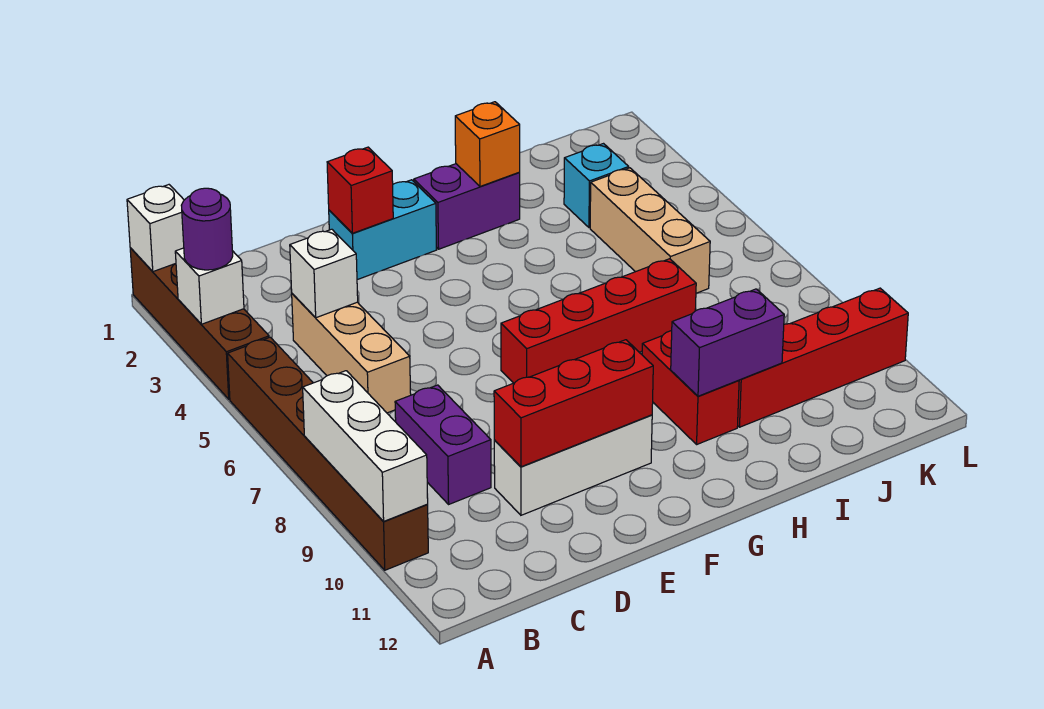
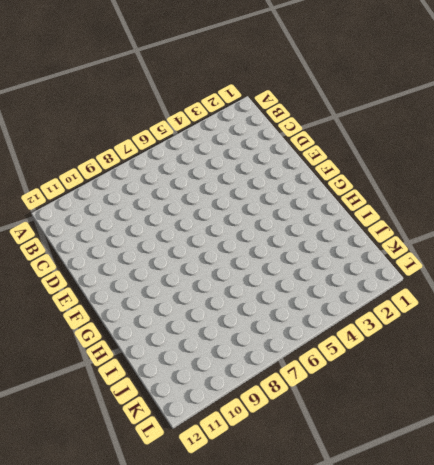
none -> brown 1x4 brick [130,248,269,399]
none -> brown 1x6 brick [228,337,428,570]
none -> tan 1x3 brick [292,294,411,413]

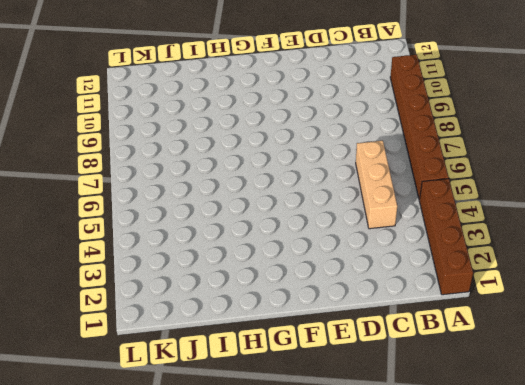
none -> purple 1x2 brick [395,385,491,504]
none -> white 1x3 brick [494,415,652,515]
none -> cyan 1x2 brick [329,180,437,280]

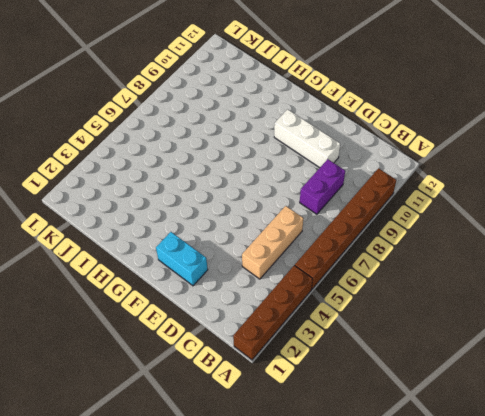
none -> red 1x4 brick [501,259,696,383]
none -> purple 1x2 brick [414,164,520,249]
none -> red 1x2 brick [642,331,739,444]

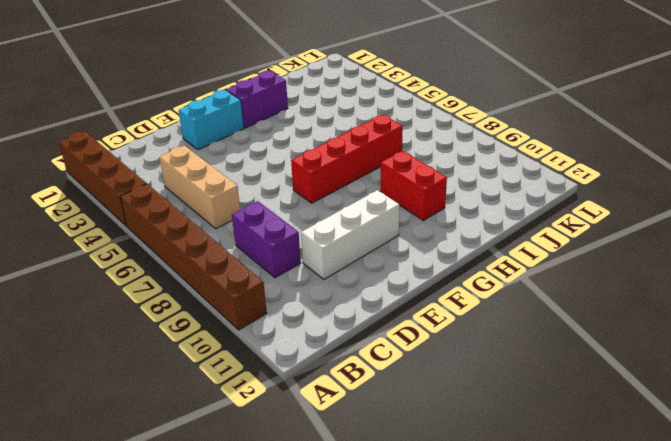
none -> red 1x4 brick [738,288,908,427]
none -> cyan 1x1 brick [564,144,629,228]
none -> tan 1x3 brick [590,168,710,293]

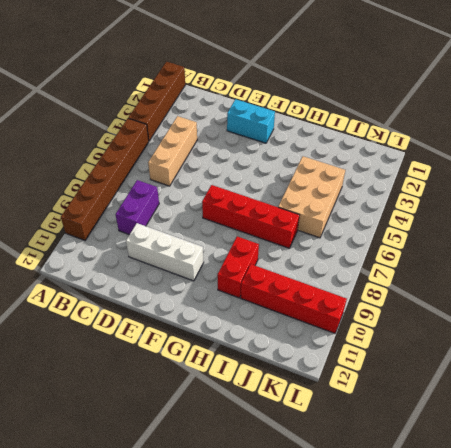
tan 2x3 brick [278,156,345,238] -> tan 1x3 brick [590,168,710,293]
none -> purple 1x2 brick [414,164,520,249]
none -> cyan 1x1 brick [564,144,629,228]
none -> white 1x1 brick [127,185,184,272]

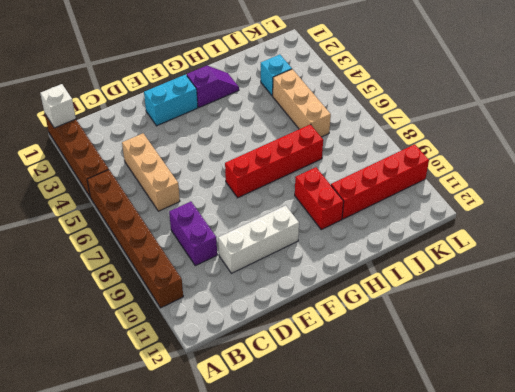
purple 1x2 slope [187,66,239,107] -> purple 1x2 brick [414,164,520,249]
none -> white 1x1 brick [175,248,244,324]
none -> white 1x3 brick [303,371,428,522]
none -> white 1x1 brick [290,229,358,318]

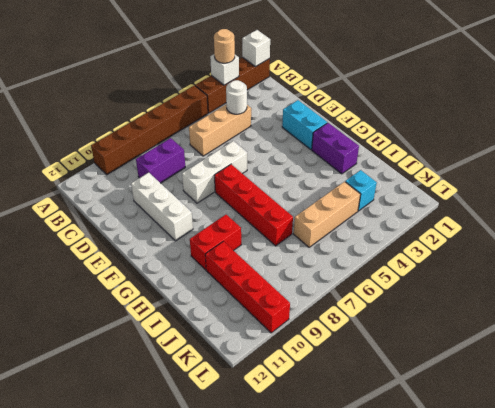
tan 1x1 round brick [214,29,235,63] -> purple 1x1 round brick [181,188,233,270]
white 1x1 round brick [226,80,247,114] -> white 1x1 brick [290,229,358,318]
white 1x3 brick [182,141,247,203] -> white 1x3 brick moved to [303,371,428,522]
none -> red 1x3 brick [494,340,653,467]
none -> red 1x1 brick [327,147,393,233]
none -> orange 1x1 brick [455,102,520,186]

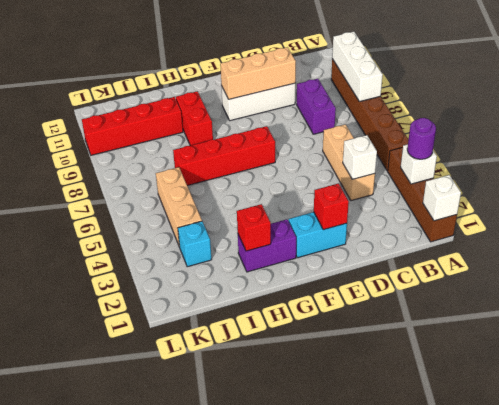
tan 1x3 brick [220,47,296,99] -> red 1x3 brick [494,340,653,467]
red 1x1 brick [237,204,271,251] -> orange 1x1 brick [455,102,520,186]
none -> purple 1x2 brick [671,289,784,396]

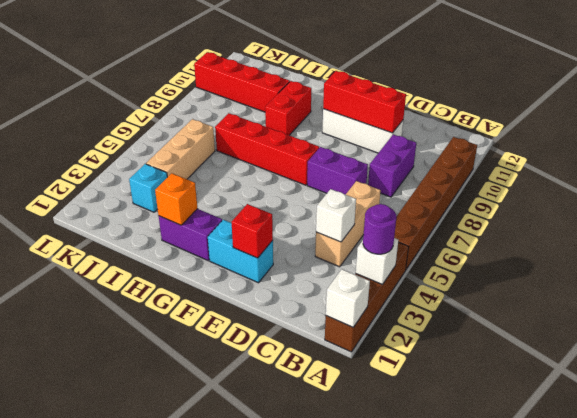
purple 1x2 brick [307,147,368,195] -> purple 1x2 brick moved to [671,289,784,396]
none -> white 1x3 brick [303,371,428,522]

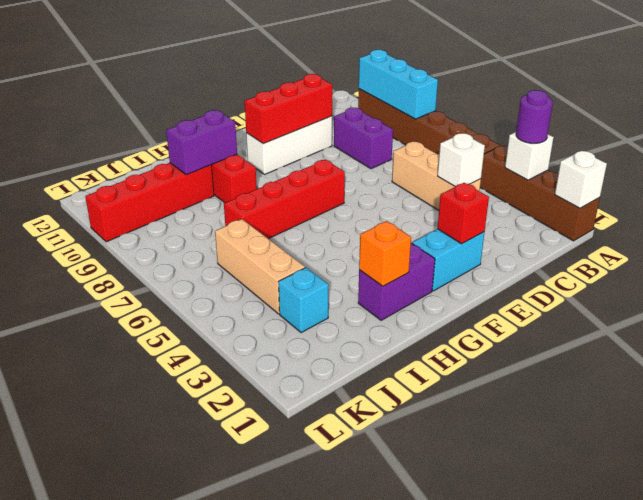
cyan 1x3 brick [359,50,438,119] -> white 1x3 brick [303,371,428,522]

